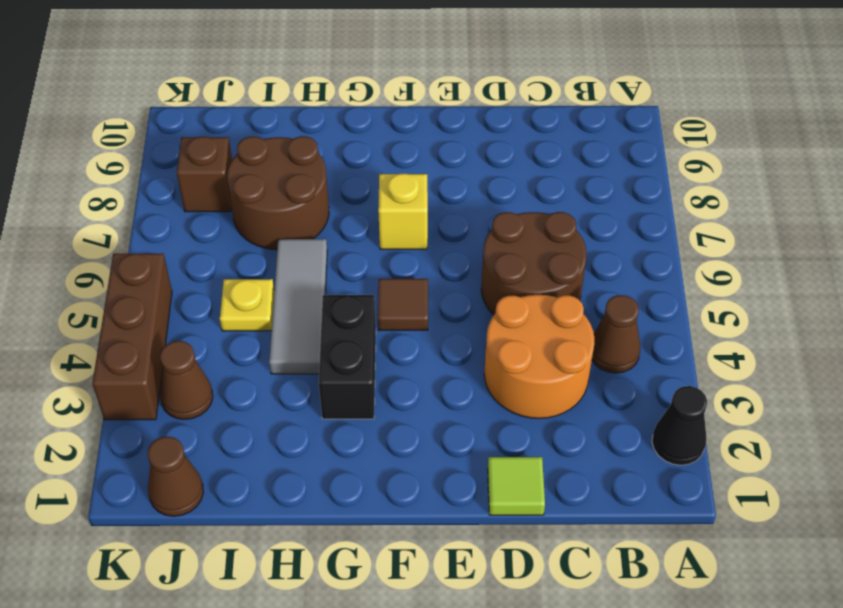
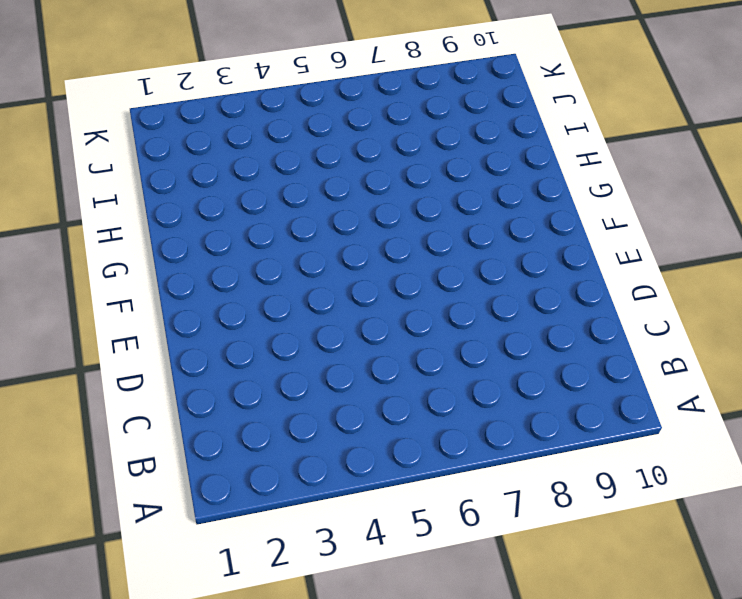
none -> black 1x1 cone [652,386,707,465]
none -> brown 1x1 cone [592,295,640,373]
none -> orange 2x2 round brick [484,295,594,418]

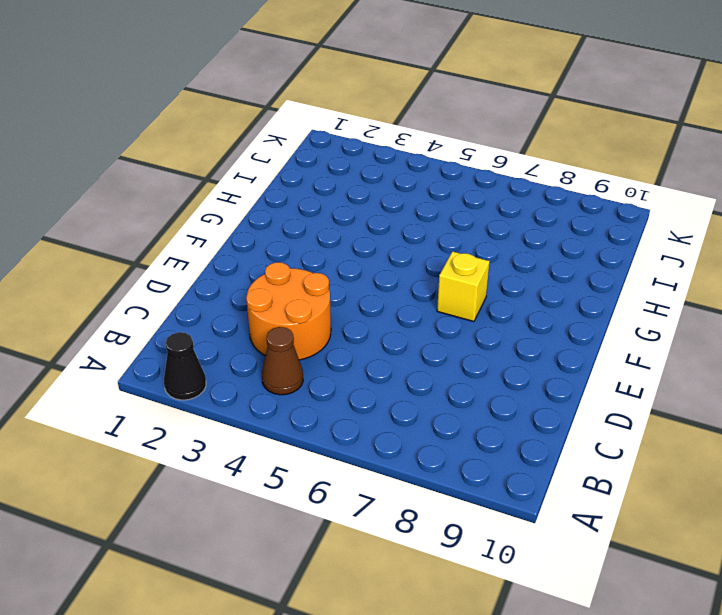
none -> brown 2x2 round brick [481,212,586,315]
none -> lime 1x1 tile [488,457,545,515]
none -> brown 1x1 tile [378,279,428,330]

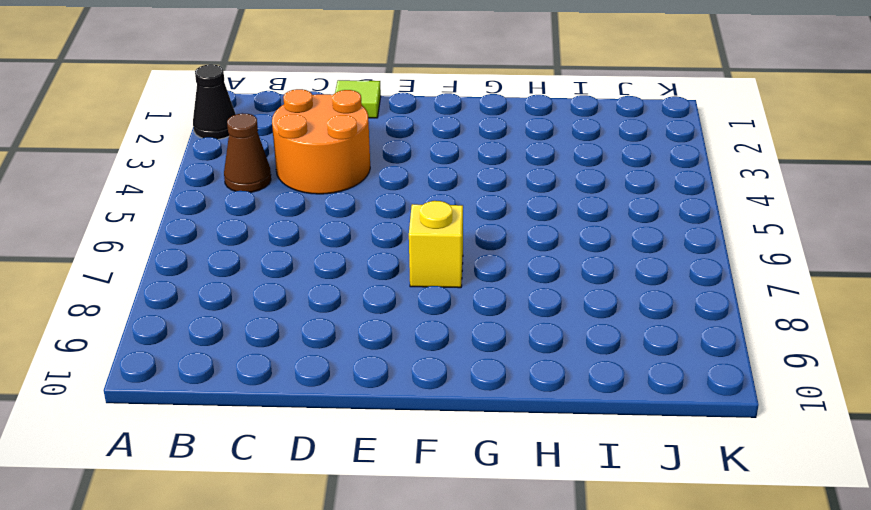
none -> brown 2x2 round brick [481,212,586,315]
none -> brown 1x1 tile [378,279,428,330]
none -> black 1x2 brick [319,295,376,419]

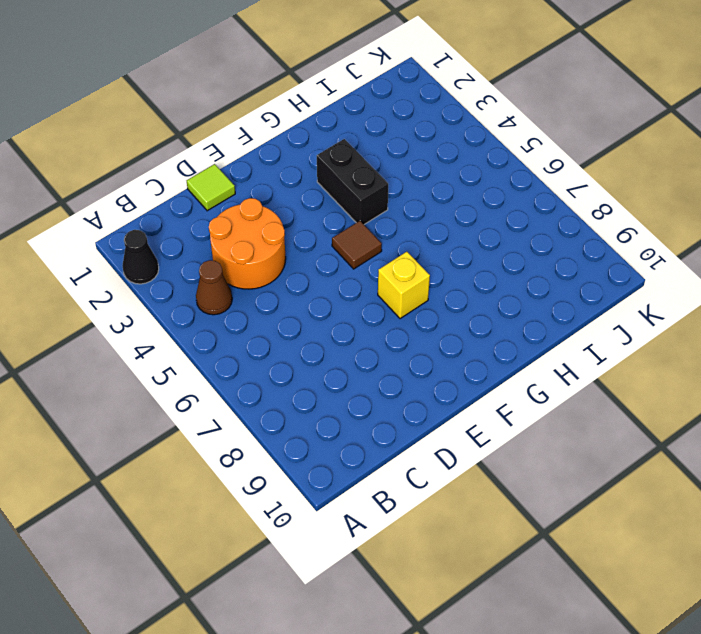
none -> brown 2x2 round brick [481,212,586,315]
none -> grey 1x3 tile [269,239,327,374]
none -> brown 2x2 round brick [227,136,329,250]

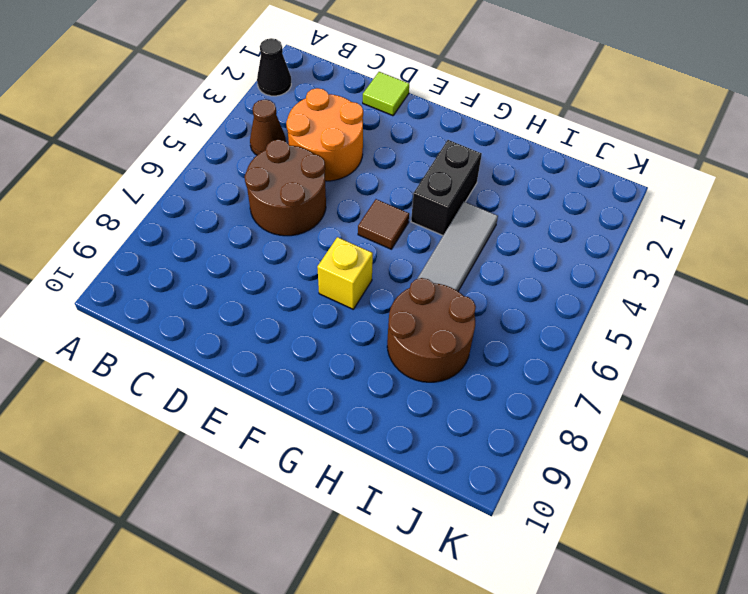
none -> yellow 1x1 plate [220,279,274,331]
none -> brown 1x1 cone [148,437,203,516]
none -> brown 1x1 cone [160,341,213,419]

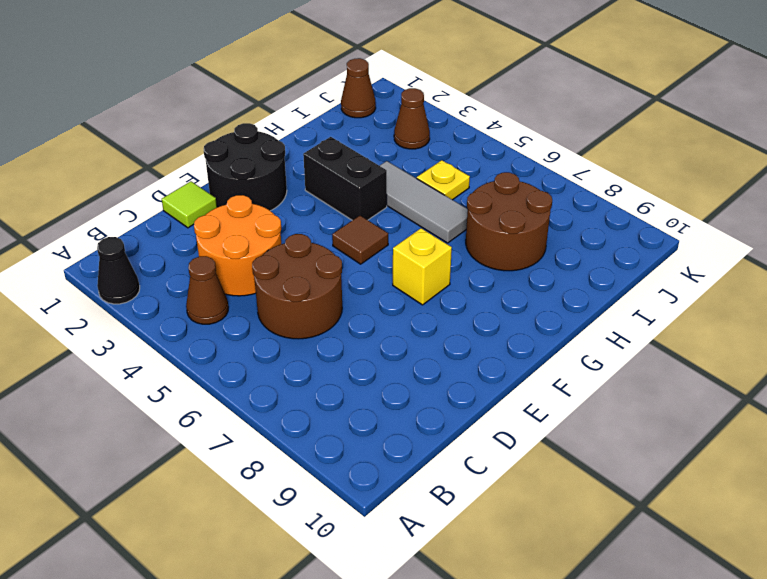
black 2x2 round brick [204,123,287,211] -> none
none -> brown 1x1 brick [177,137,232,212]
none -> brown 1x3 brick [92,253,172,420]

